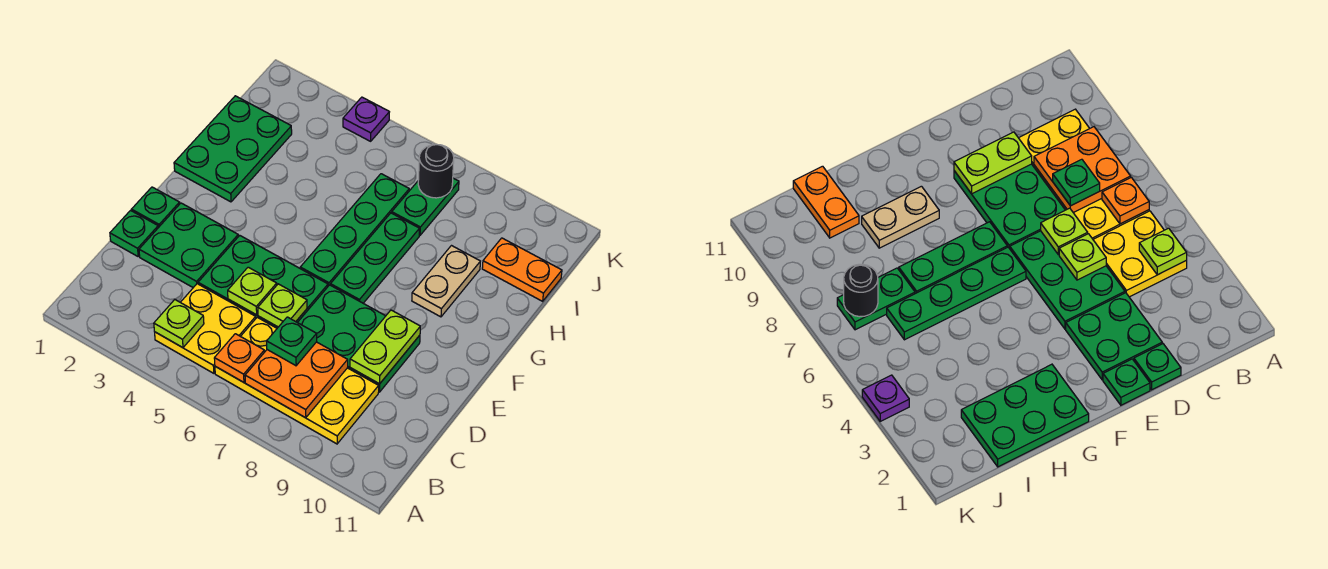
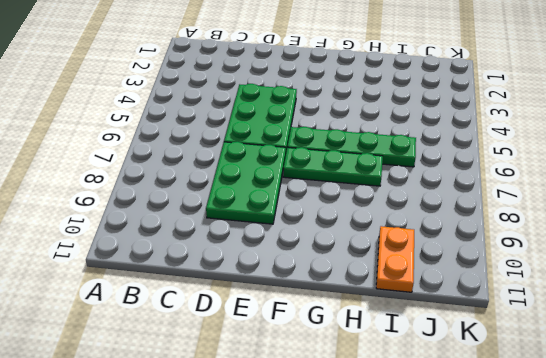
none -> yellow 2x2 plate [155,284,256,373]
none -> yellow 2x4 plate [215,317,379,444]
none -> green 1x1 plate [110,210,158,256]

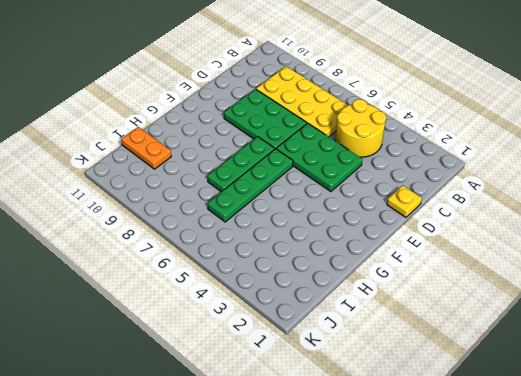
yellow 2x2 round brick [336,99,386,157] -> yellow 2x2 plate [155,284,256,373]
yellow 1x1 plate [387,185,422,217] -> green 1x1 plate [110,210,158,256]
none -> green 2x2 plate [139,203,238,288]
none -> green 1x1 plate [132,187,180,228]
none -> green 2x3 plate [174,96,292,202]

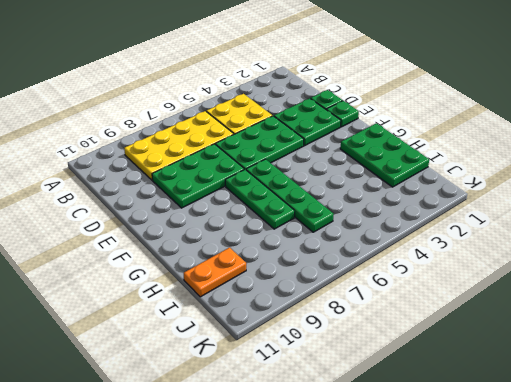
none -> tan 1x2 plate [412,246,480,317]
none -> green 1x2 plate [392,178,459,235]
none -> purple 1x1 plate [343,97,389,141]

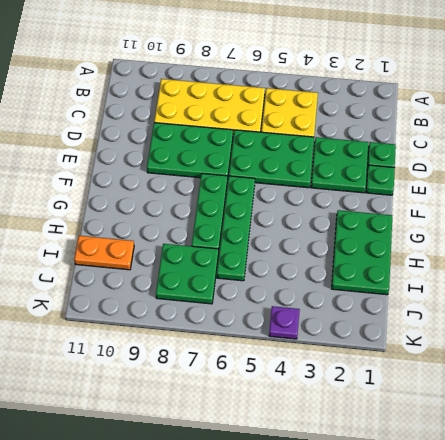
green 2x2 plate [156,244,219,304] -> green 1x2 plate [392,178,459,235]
none -> tan 1x2 plate [412,246,480,317]
none -> lime 1x1 plate [154,300,204,348]
none -> orange 1x1 plate [214,334,264,382]

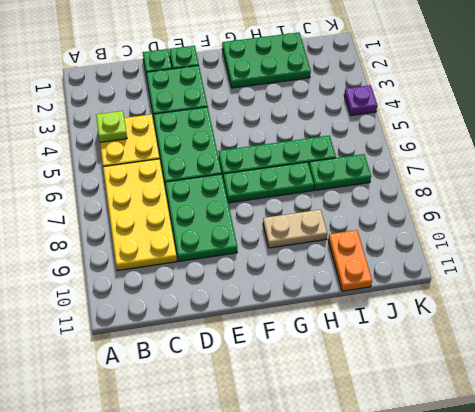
none -> orange 1x1 plate [214,334,264,382]
none -> orange 2x2 plate [245,342,348,418]
none -> lime 1x1 plate [228,267,277,315]

